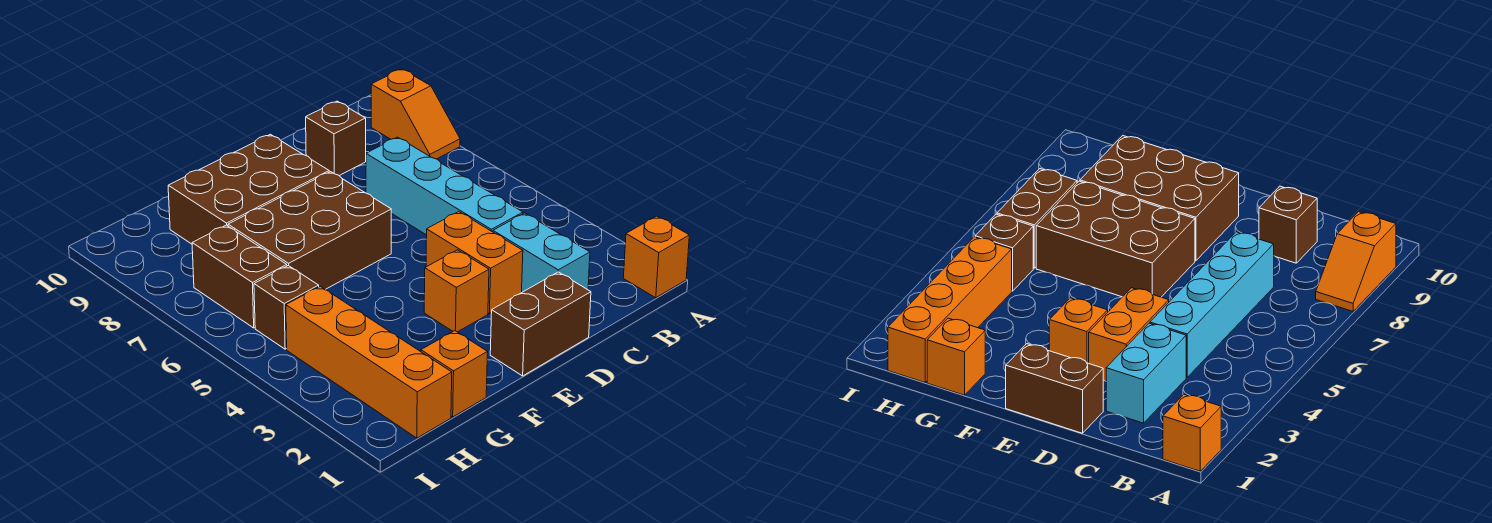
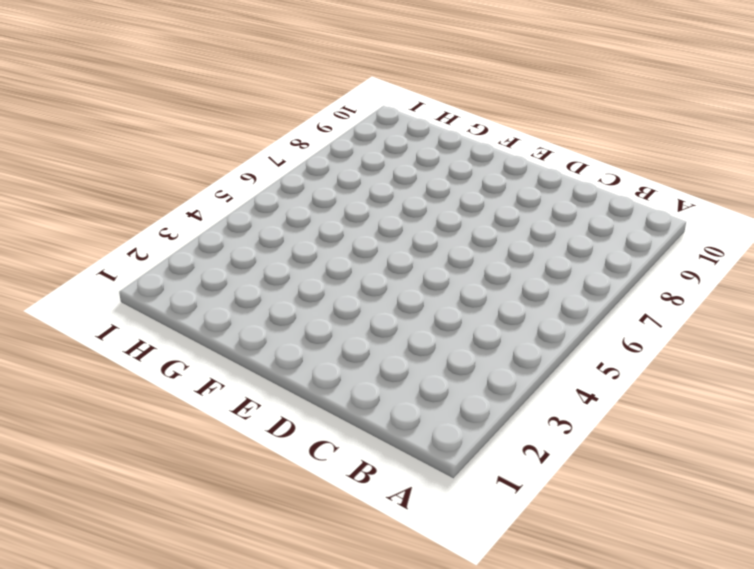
none -> orange 1x1 brick [623,216,689,298]
none -> orange 1x2 slope [371,69,460,159]
none -> cyan 1x2 brick [493,213,590,292]

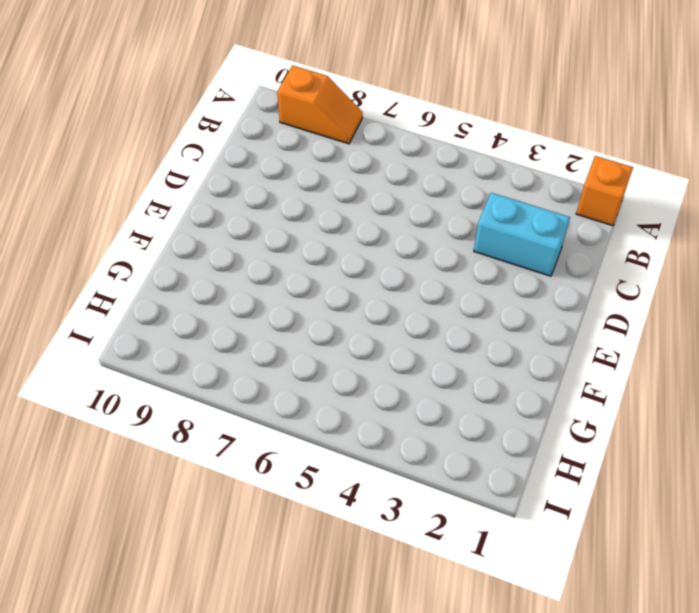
none -> cyan 1x4 brick [366,137,523,235]
none -> brown 1x1 brick [306,101,366,176]
none -> brown 1x2 brick [490,272,591,376]

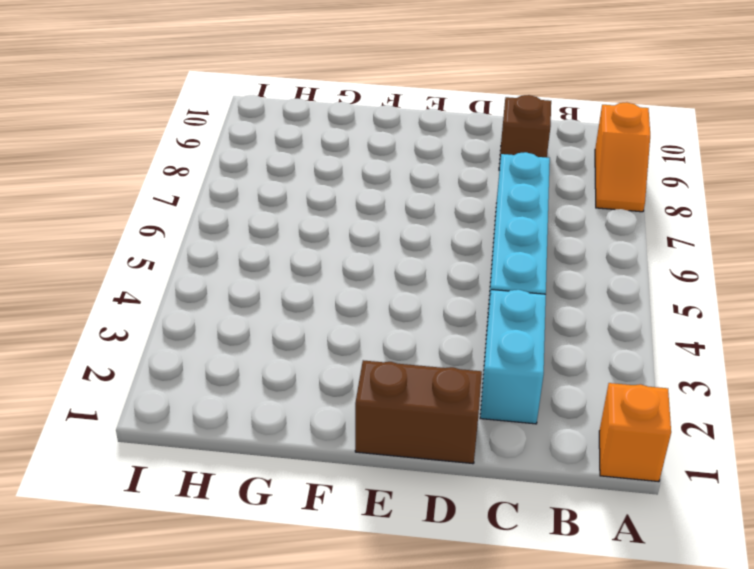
none -> orange 1x2 brick [426,212,523,314]
none -> orange 1x1 brick [424,250,489,332]
none -> brown 2x3 brick [228,172,391,289]

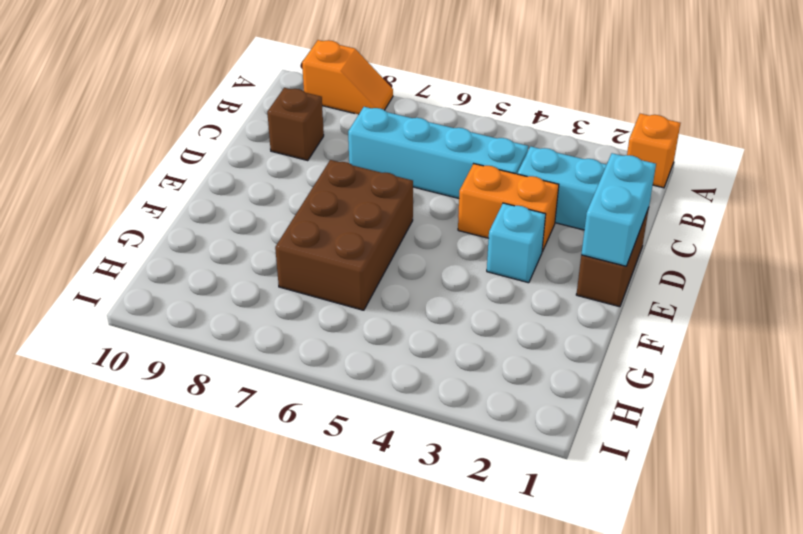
cyan 1x2 brick [581,153,656,266] -> none
cyan 1x1 brick [487,203,546,283] -> orange 1x1 brick [424,250,489,332]
none -> brown 2x3 brick [168,134,329,244]
none -> orange 1x1 brick [421,331,488,417]
none -> orange 1x4 brick [286,286,452,438]

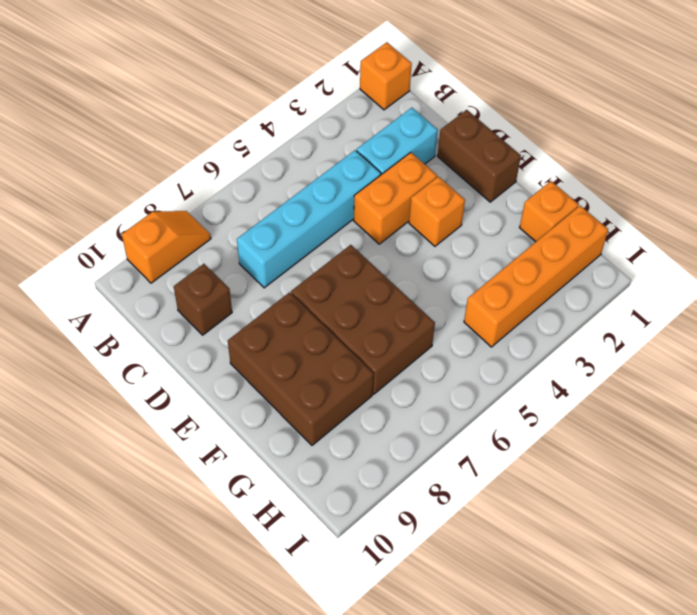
none -> brown 1x1 brick [254,266,319,349]
none -> brown 1x2 brick [192,225,287,328]

